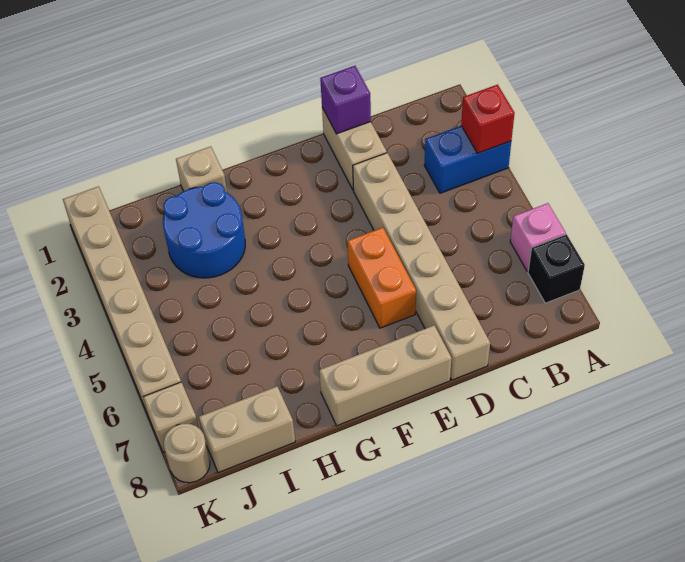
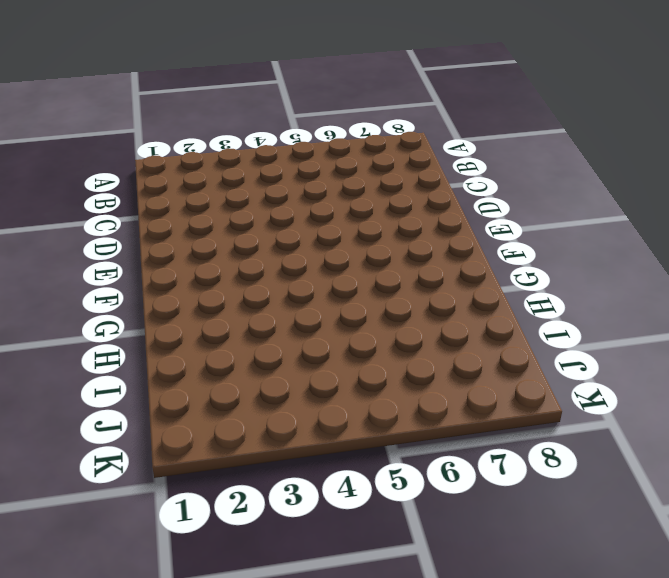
none -> blue 1x2 brick [424,126,511,193]
none -> pink 1x1 brick [510,203,566,271]
none -> black 1x1 brick [528,234,585,303]

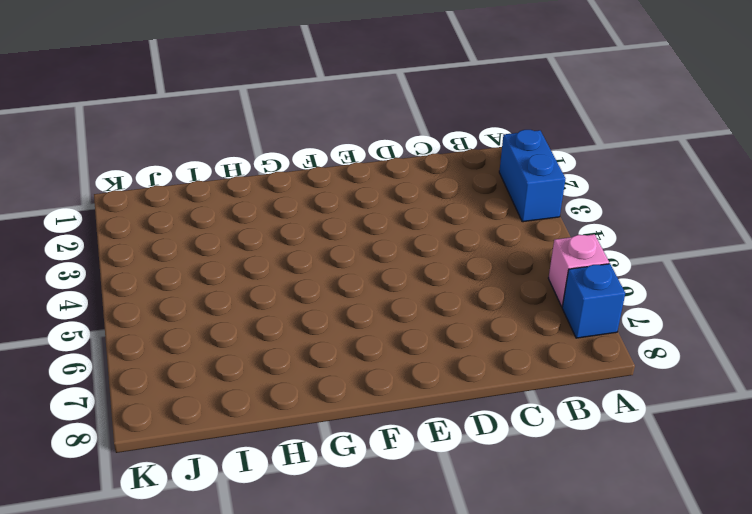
blue 1x2 brick [499,130,565,222] -> blue 1x2 brick turned to [424,126,511,193]
blue 1x1 brick [562,264,625,338] -> black 1x1 brick [528,234,585,303]
none -> tan 1x2 brick [322,108,387,190]
none -> tan 1x6 brick [353,153,490,380]
none -> orange 1x2 brick [347,228,416,328]

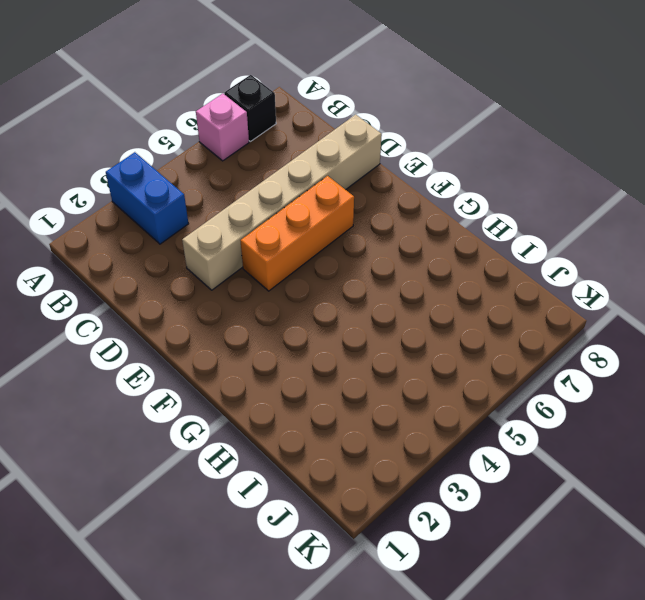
orange 1x3 brick [240,176,354,291] -> orange 1x2 brick [347,228,416,328]
none -> tan 1x2 brick [322,108,387,190]
none -> tan 1x3 brick [319,325,452,426]
none -> tan 1x1 brick [176,146,227,192]

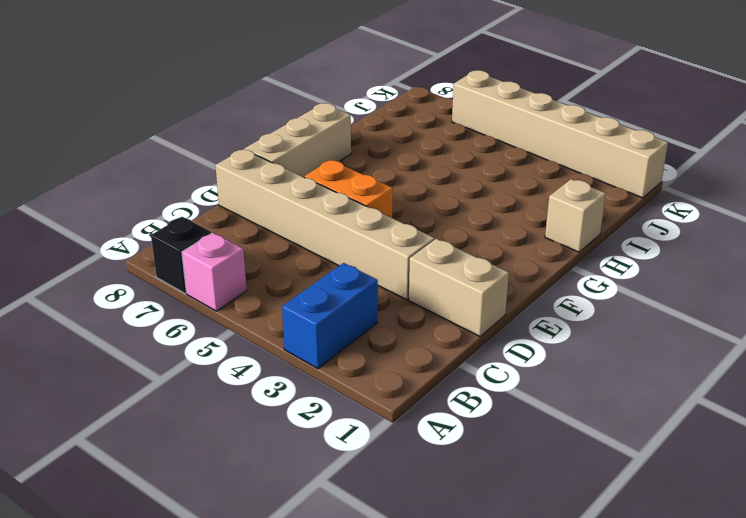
none -> blue 2x2 round brick [163,182,245,278]
none -> tan 1x2 brick [199,386,295,473]
none -> tan 1x1 brick [143,382,199,453]

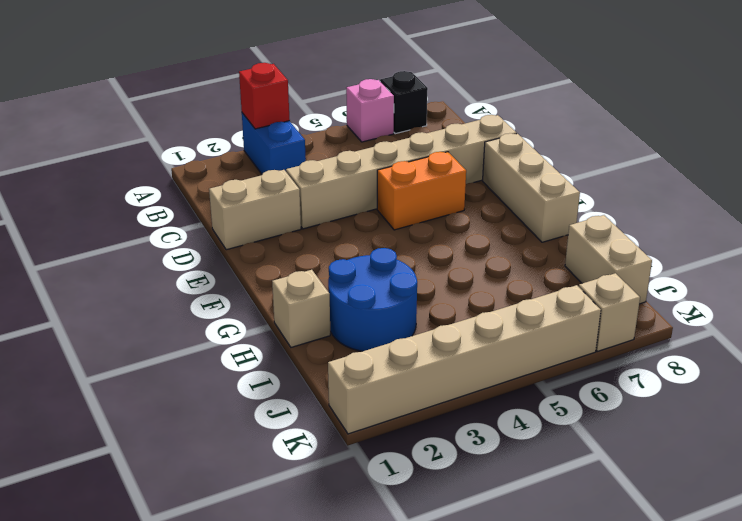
none -> tan 1x1 round brick [164,423,210,483]
none -> purple 1x1 brick [320,66,371,134]

